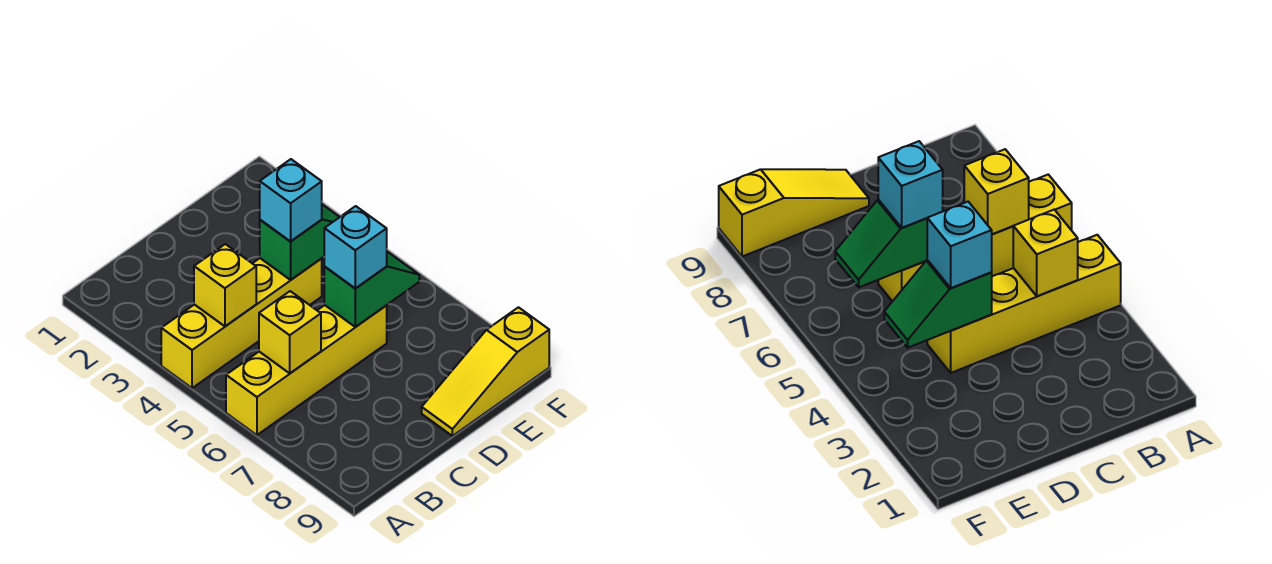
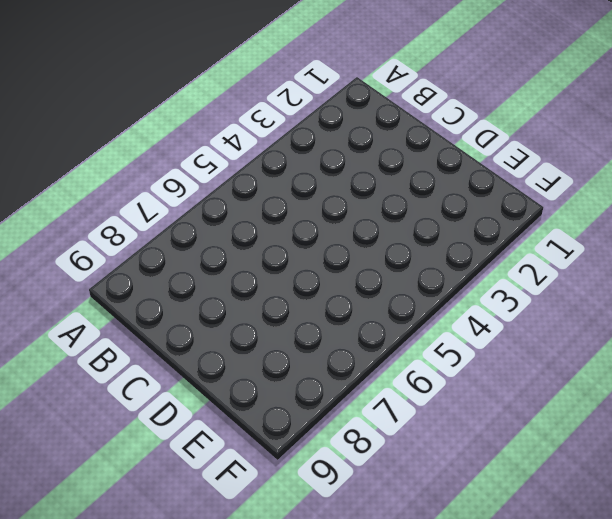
none -> yellow 1x4 brick [161,258,322,388]
none -> yellow 1x4 brick [226,305,387,435]

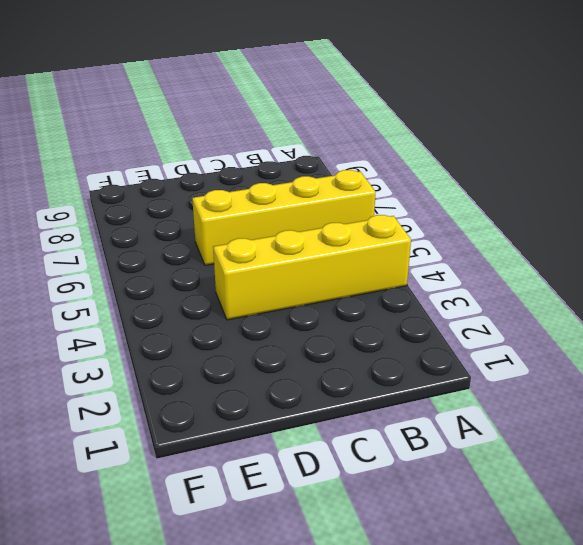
none -> yellow 1x3 slope [422,307,549,436]
none -> yellow 1x1 brick [194,244,256,326]

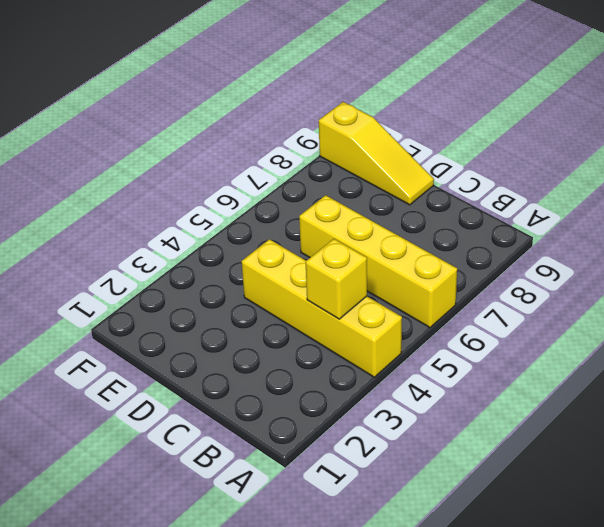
none -> yellow 1x1 brick [259,291,321,373]
none -> green 1x2 slope [260,205,339,280]

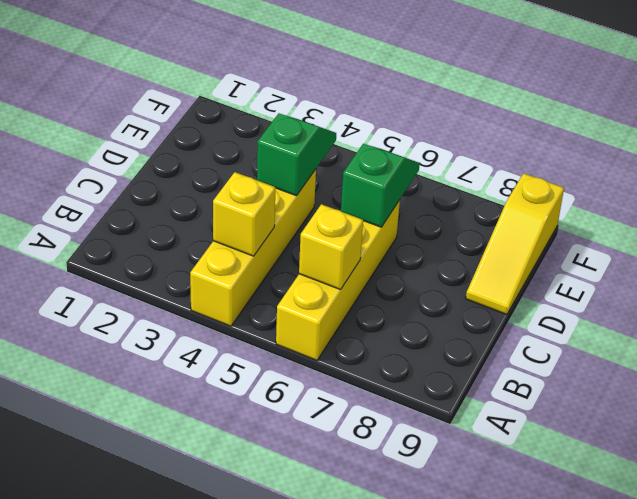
none -> cyan 1x1 brick [260,159,322,242]
none -> cyan 1x1 brick [324,206,387,288]

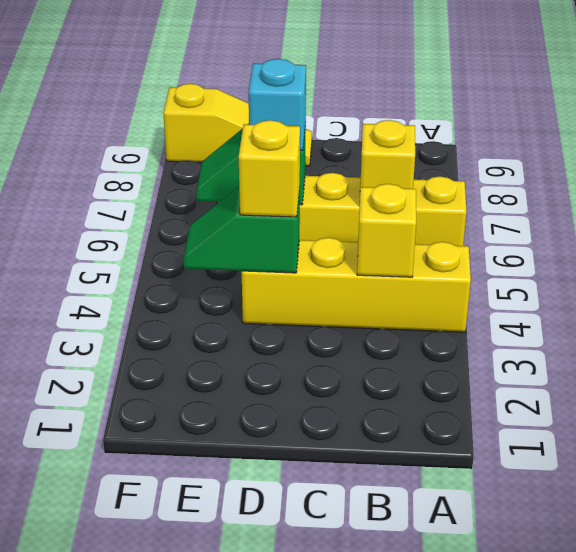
yellow 1x1 brick [239,120,300,217] -> cyan 1x1 brick [260,159,322,242]

